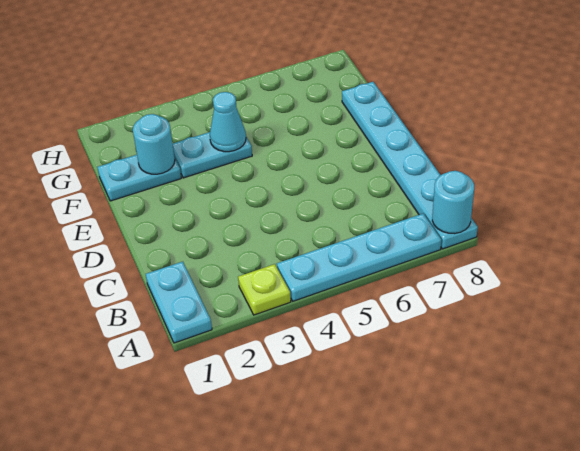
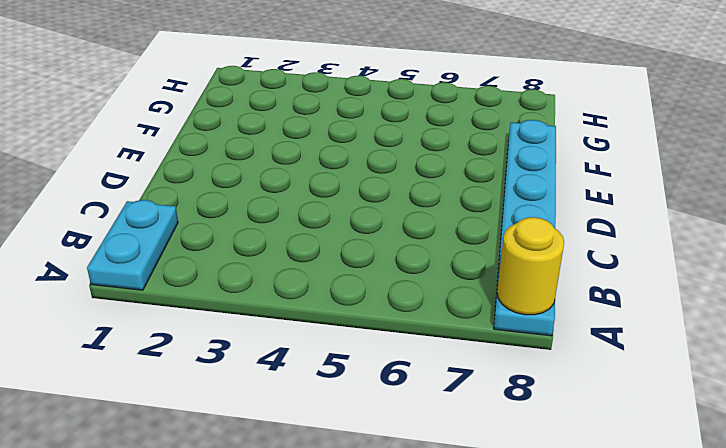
yellow 1x1 round brick [497,217,564,315] -> cyan 1x1 round brick [432,171,474,234]
none -> lime 1x1 plate [238,264,291,315]
none -> cyan 1x4 plate [277,213,441,301]

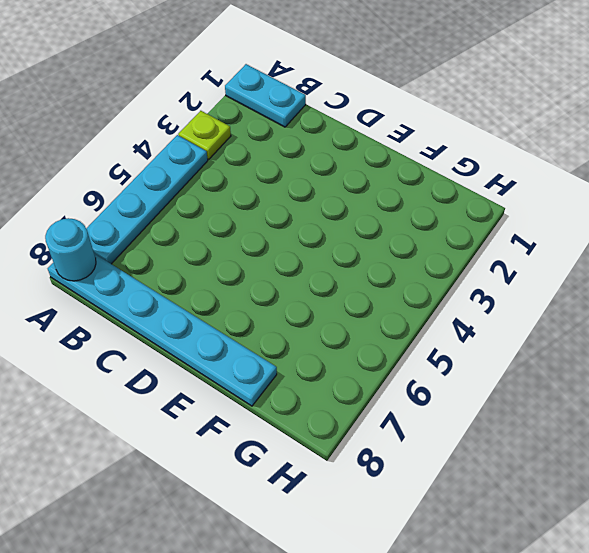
none -> cyan 1x2 plate [97,155,181,201]
none -> cyan 1x2 plate [173,132,252,178]

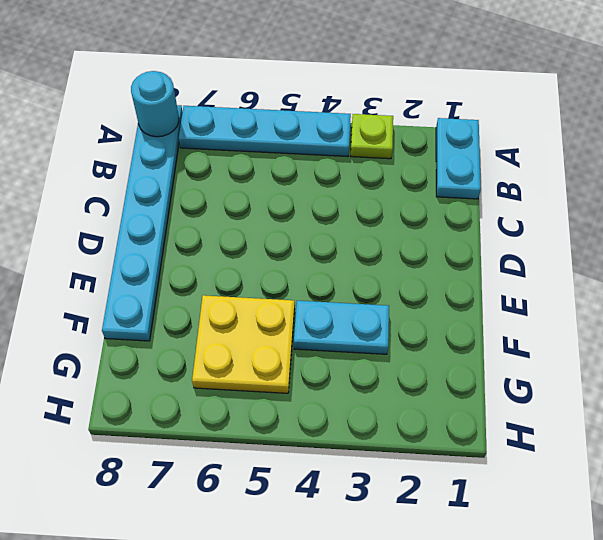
yellow 2x2 plate [192,295,295,393] -> none
none -> cyan 1x2 plate [97,155,181,201]
none -> cyan 1x1 round brick [133,114,175,174]

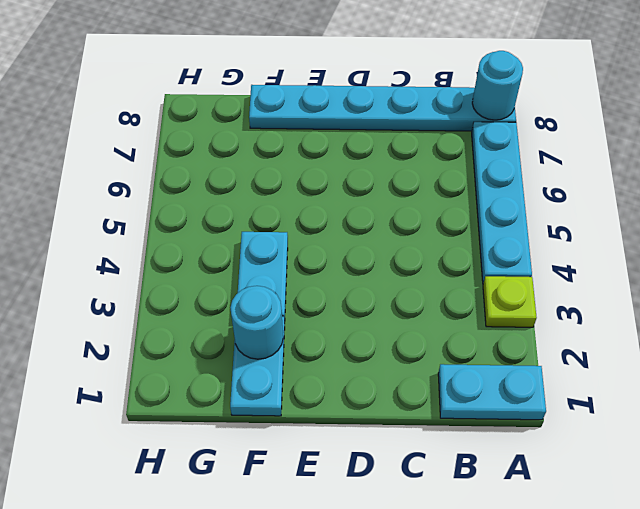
none -> cyan 1x1 cone [210,92,246,152]

